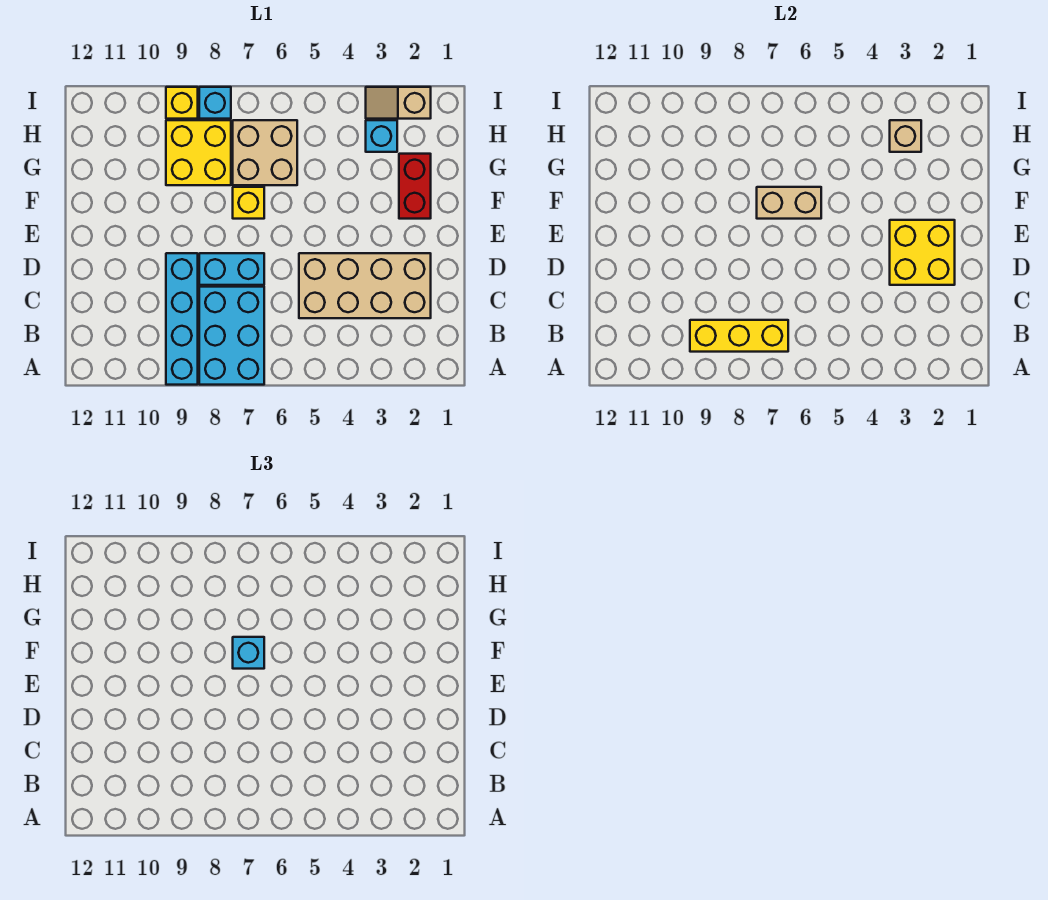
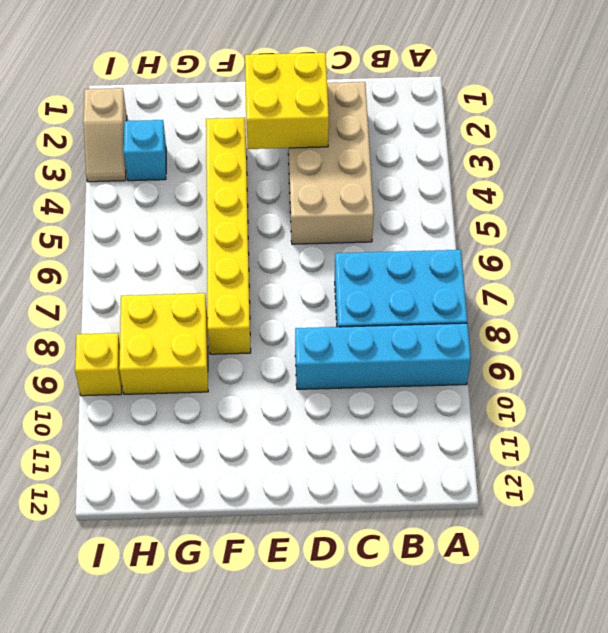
yellow 1x6 brick [206,118,251,354] -> yellow 1x1 brick [233,187,264,219]
none -> cyan 1x2 brick [199,253,264,285]
none -> red 1x2 brick [399,154,431,219]
none -> tan 2x2 brick [233,120,297,185]

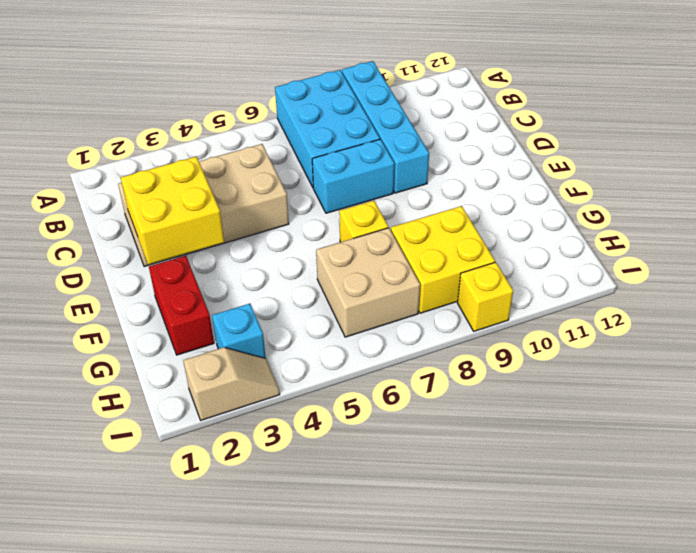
none -> cyan 1x1 brick [199,87,231,119]
none -> yellow 1x3 brick [690,320,788,352]
none -> tan 1x2 brick [757,187,821,219]

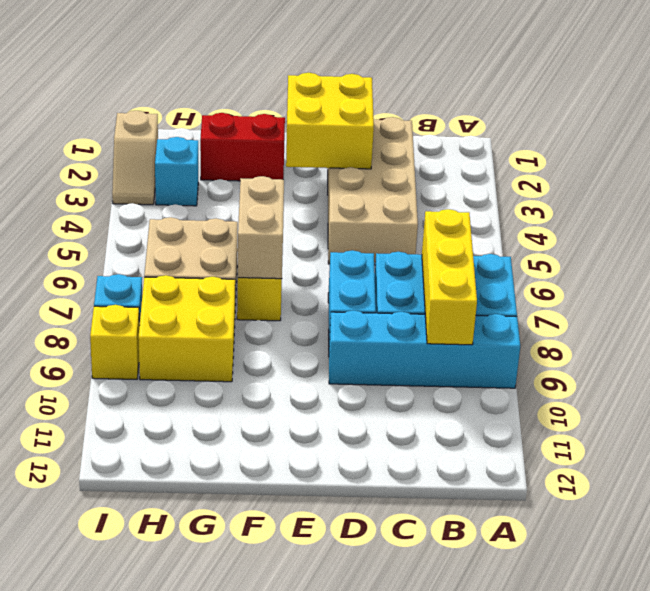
none -> tan 1x1 brick [890,120,921,152]
none -> cyan 1x1 brick [233,637,264,669]

